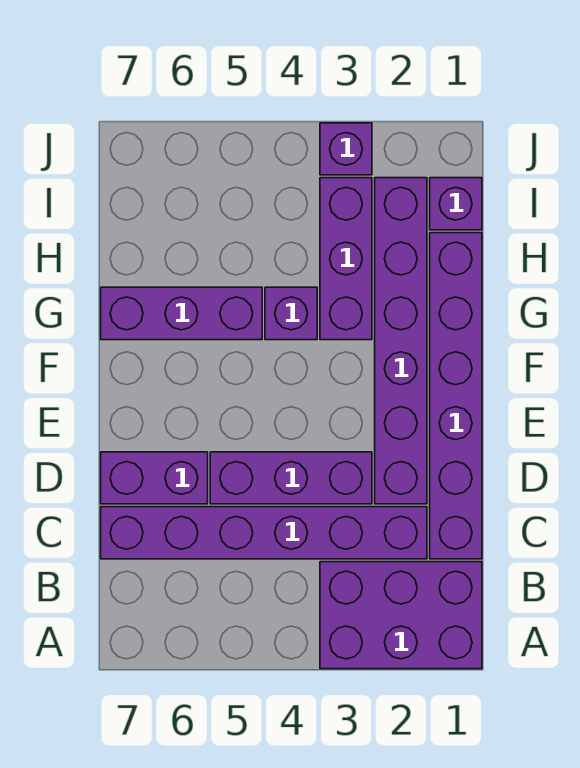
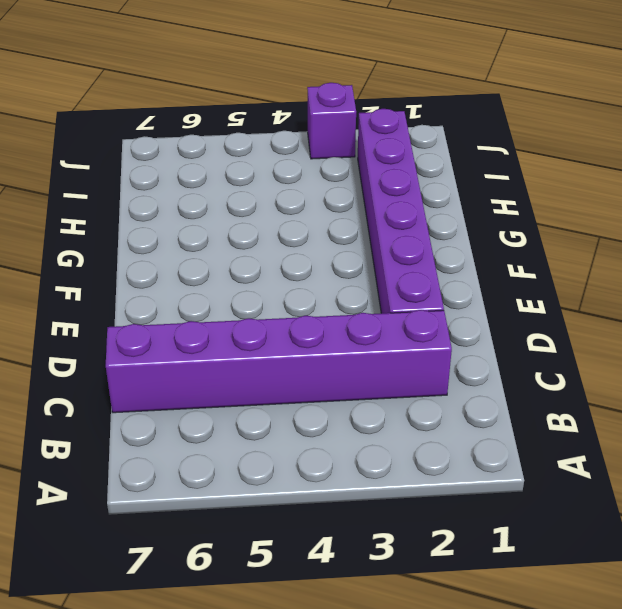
none -> purple 2x3 brick [320,562,482,669]
none -> purple 1x6 brick [430,233,482,559]

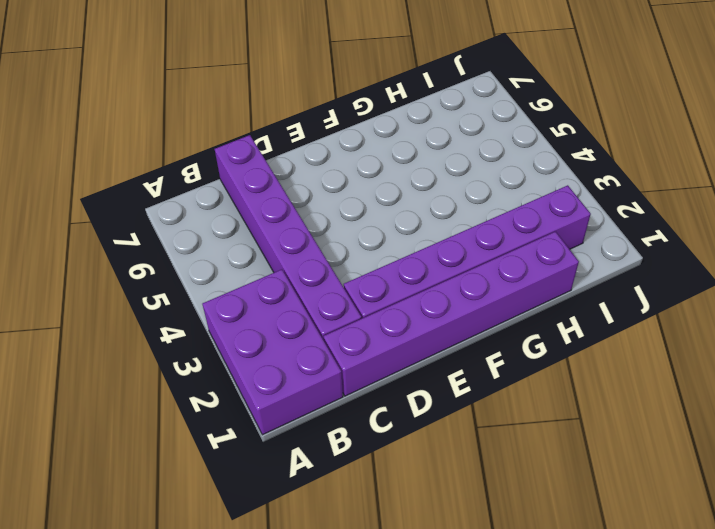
none -> purple 1x3 brick [210,452,372,504]
none -> purple 1x2 brick [101,452,208,504]

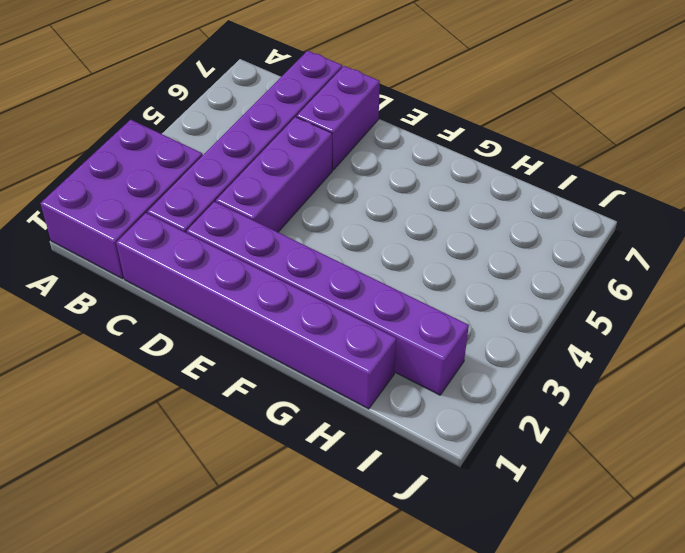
none -> purple 1x3 brick [320,178,372,340]
none -> purple 1x1 brick [265,287,317,340]

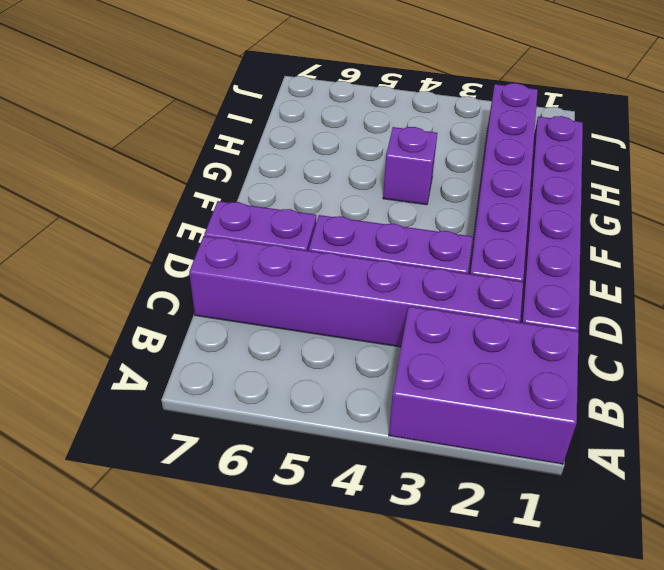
none -> purple 1x3 brick [320,178,372,340]
none -> purple 1x3 brick [101,287,262,340]

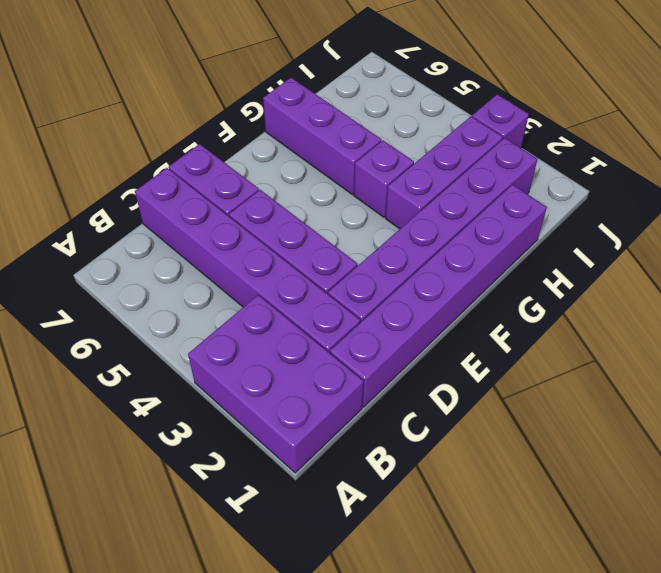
none -> purple 1x1 brick [430,178,482,230]

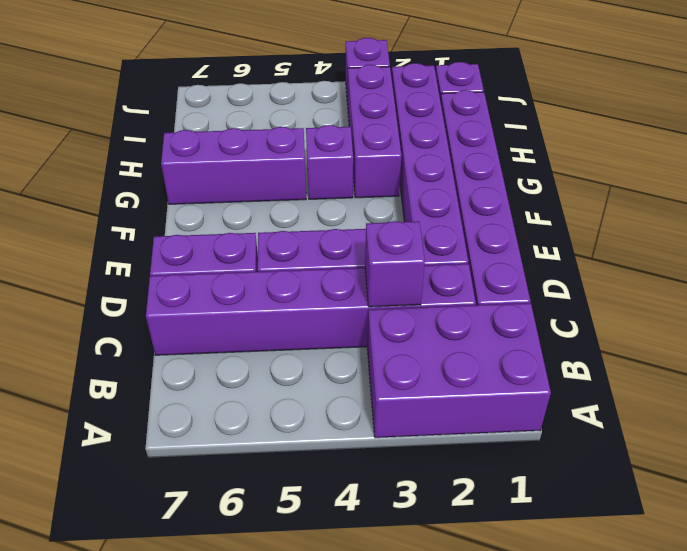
purple 1x1 brick [365,221,425,307] -> none

